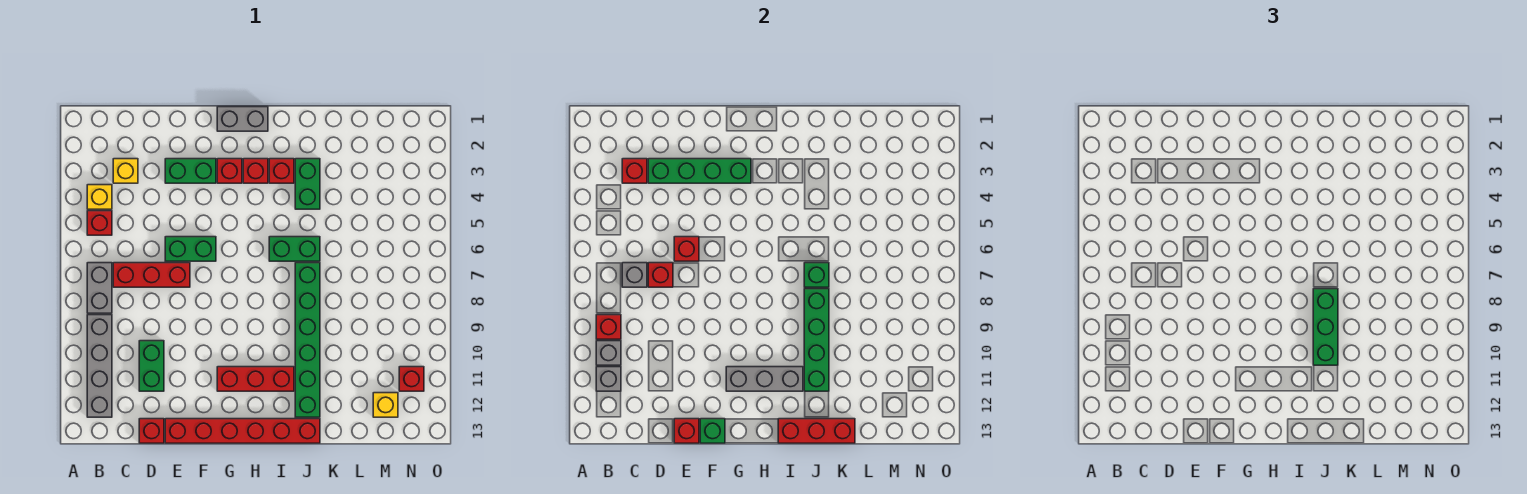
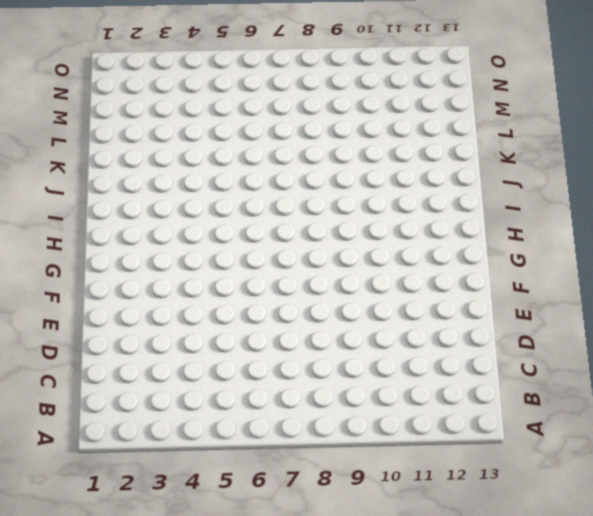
none -> yellow 1x1 brick [87,185,112,209]
none -> red 1x1 brick [87,211,112,235]
none -> grey 1x2 brick [87,263,112,313]
none -> grey 1x4 brick [87,315,112,417]

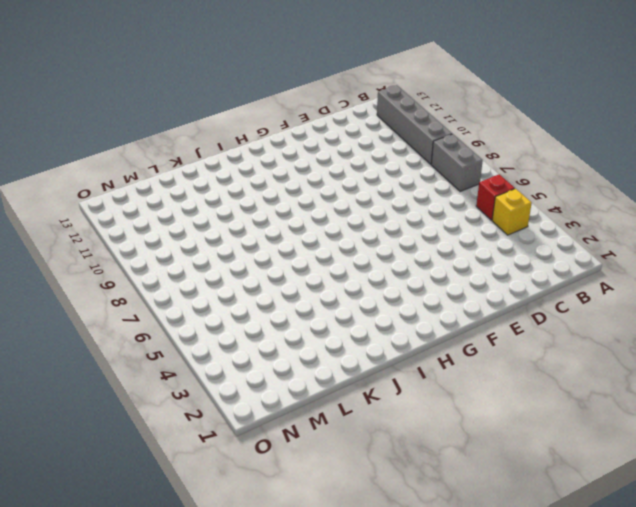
none -> yellow 1x1 brick [113,159,138,183]
none -> red 1x3 brick [113,263,190,287]
none -> green 1x2 brick [139,341,164,391]
none -> red 1x1 brick [139,419,164,443]

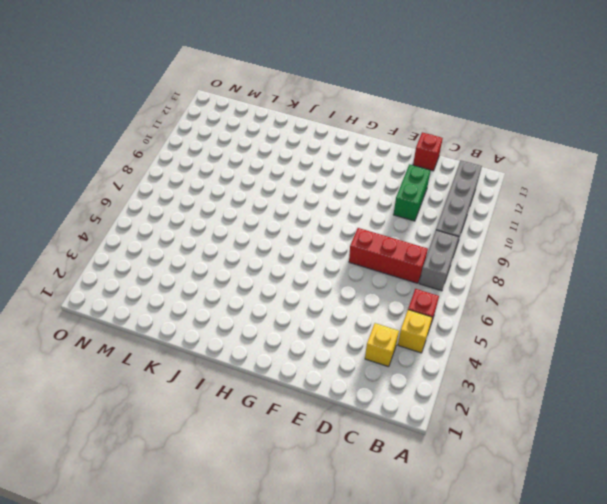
none -> green 1x2 brick [165,159,216,183]
none -> green 1x2 brick [165,237,216,261]
none -> red 1x6 brick [165,419,320,443]
none -> grey 1x2 brick [217,107,268,131]

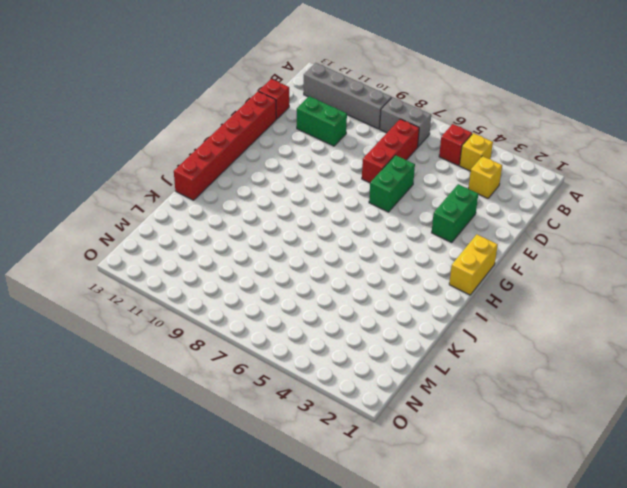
yellow 1x2 brick [449,234,498,295] -> grey 1x2 brick [217,107,268,131]
none -> red 1x1 brick [217,159,242,183]
none -> red 1x3 brick [217,367,294,391]
none -> red 1x1 brick [243,159,268,183]
none -> red 1x1 brick [269,159,294,183]

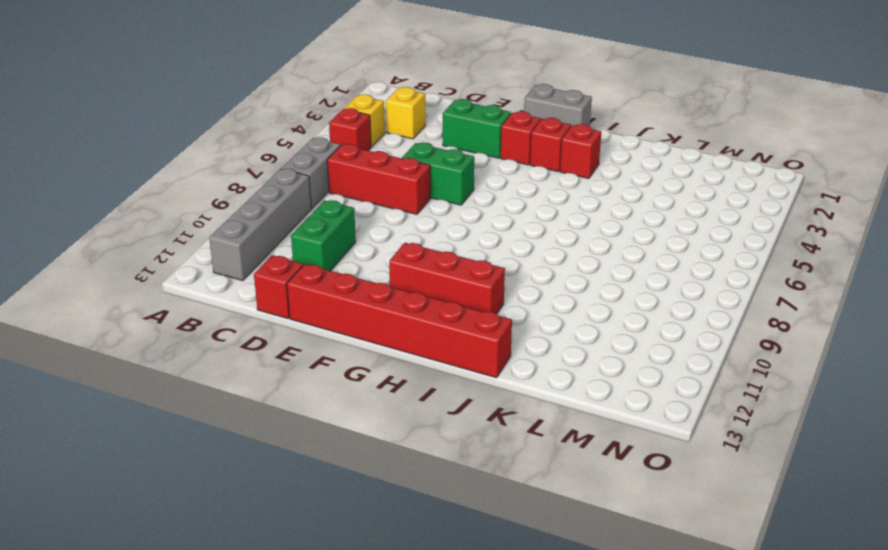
none -> green 1x2 brick [269,237,320,261]
none -> green 1x2 brick [295,159,320,209]
none -> green 1x6 brick [295,263,320,417]
none -> yellow 1x1 brick [373,393,398,417]

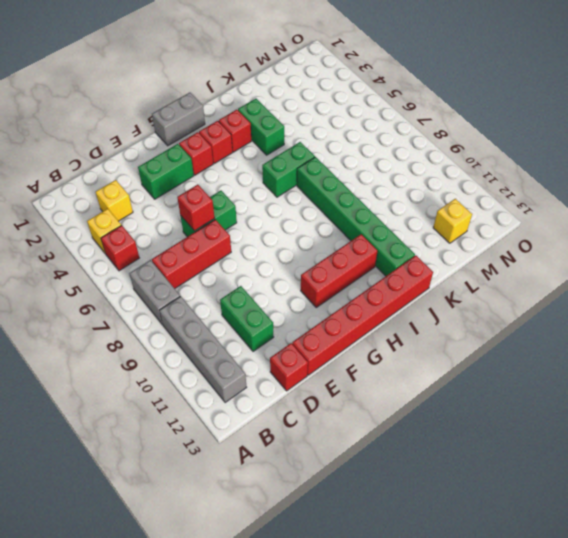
none -> red 1x1 brick [399,367,424,391]
none -> red 1x1 brick [596,315,621,339]
none -> grey 1x1 brick [596,341,621,365]
none -> grey 1x1 brick [596,367,621,391]

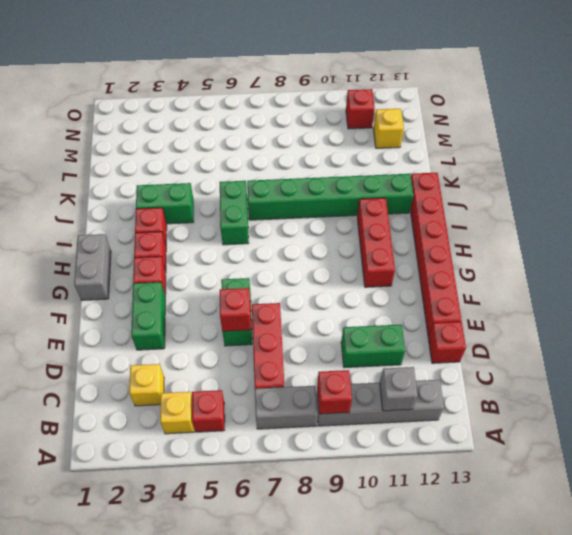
none -> grey 1x1 brick [596,341,621,365]
none -> red 1x1 brick [622,159,647,183]
none -> grey 1x1 brick [622,263,647,287]
none -> green 1x4 brick [648,159,751,183]

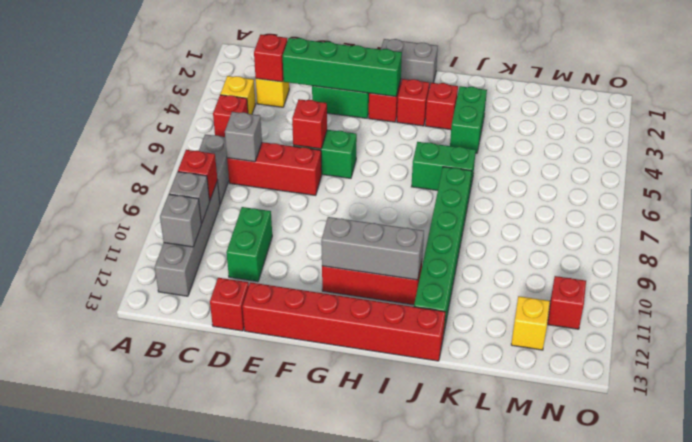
none -> red 1x1 brick [648,263,673,287]
none -> red 1x1 brick [674,419,699,443]
none -> green 1x1 brick [700,419,725,443]
none -> red 1x3 brick [778,419,855,443]

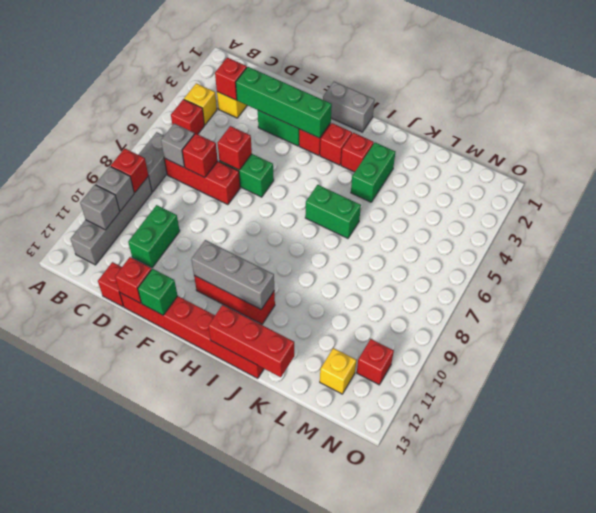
none -> green 1x6 brick [295,263,320,417]
none -> green 1x1 brick [804,263,829,287]
none -> green 1x4 brick [804,289,829,391]
none -> green 1x3 brick [1313,289,1338,365]

